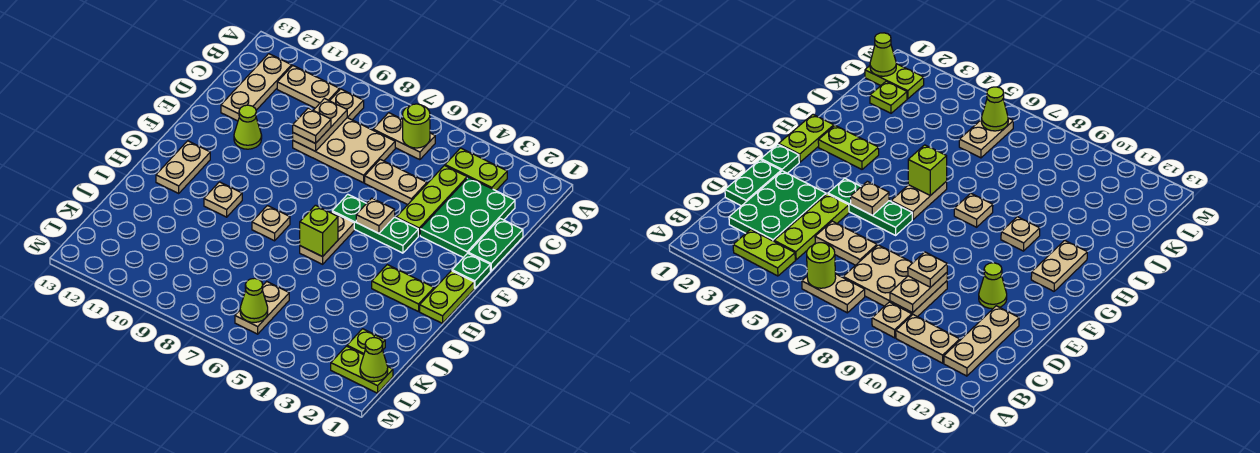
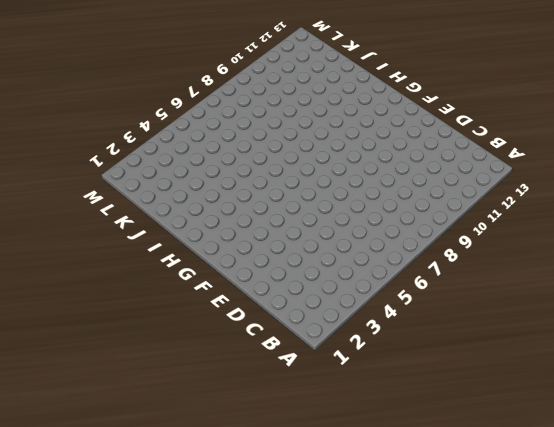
none -> lime 1x2 plate [445,148,507,191]
none -> tan 1x2 plate [373,113,435,160]
none -> tan 1x1 plate [330,89,364,120]

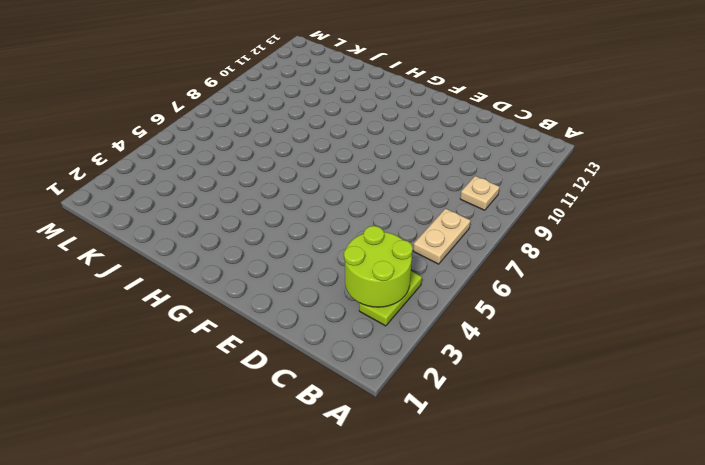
lime 2x2 round brick [344,226,413,307] -> none
none -> tan 1x2 plate [277,66,340,108]
none -> tan 1x3 plate [221,54,292,121]
none -> green 2x3 plate [420,177,515,258]

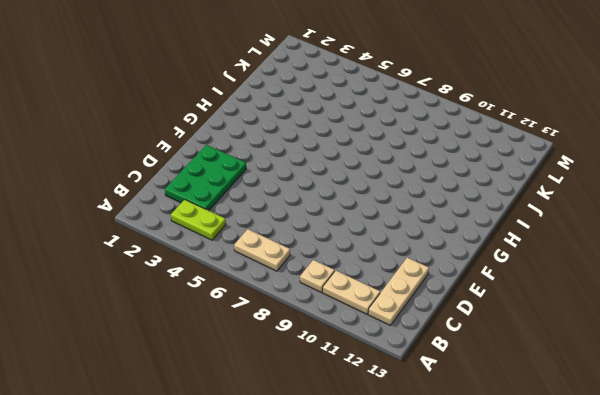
none -> lime 1x3 plate [396,166,467,235]
none -> tan 2x3 plate [293,118,395,183]
none -> green 1x2 plate [468,219,523,271]

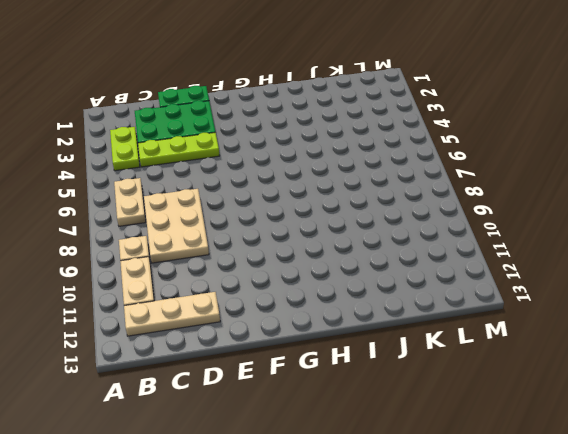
none -> tan 1x2 plate [365,159,427,205]
none -> lime 1x1 cone [234,105,262,149]
none -> green 1x1 plate [452,253,490,288]

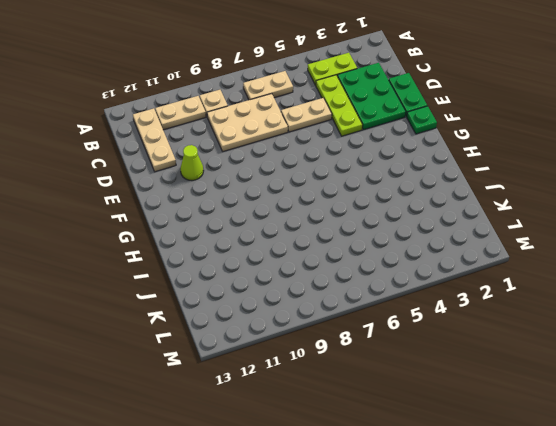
none -> green 1x3 plate [332,194,418,253]
none -> lime 1x2 plate [420,271,474,323]
none -> tan 1x2 plate [300,212,354,264]

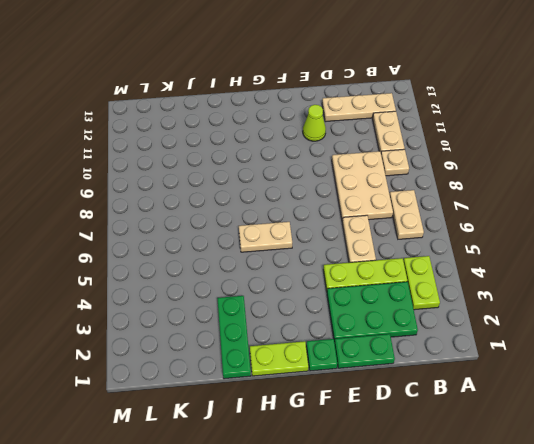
green 1x3 plate [217,296,251,379] -> green 1x3 plate moved to [332,194,418,253]
none -> tan 1x2 plate [156,141,210,193]
none -> lime 1x2 plate [372,265,434,312]
none -> tan 1x1 plate [252,206,290,241]

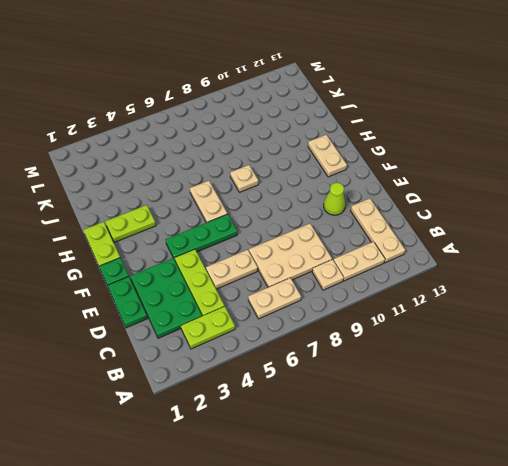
none -> tan 1x1 plate [204,182,242,217]
none -> lime 1x1 plate [347,329,385,355]
none -> tan 1x2 plate [235,281,289,334]

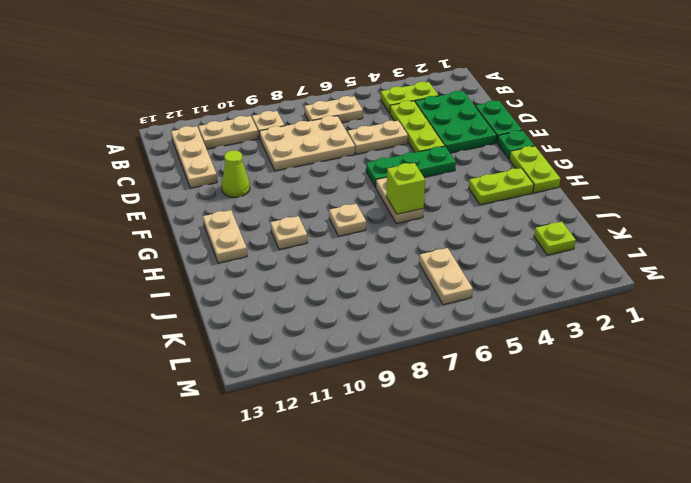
none -> lime 1x2 plate [331,346,393,393]
none -> lime 1x1 round brick [403,104,430,148]
none -> tan 1x2 plate [293,99,347,151]

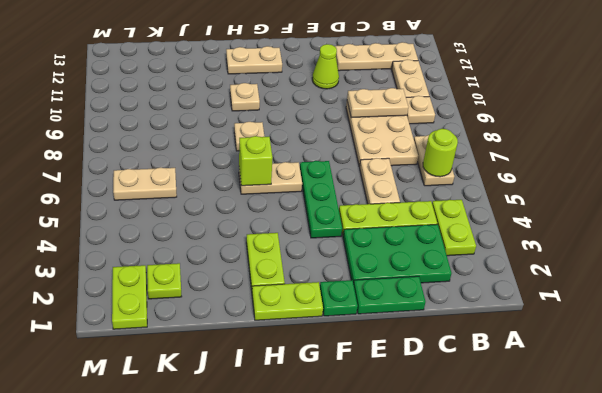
none -> tan 1x1 plate [356,198,395,233]
none -> lime 1x1 cone [360,337,388,382]
none -> lime 1x1 cone [240,278,268,323]

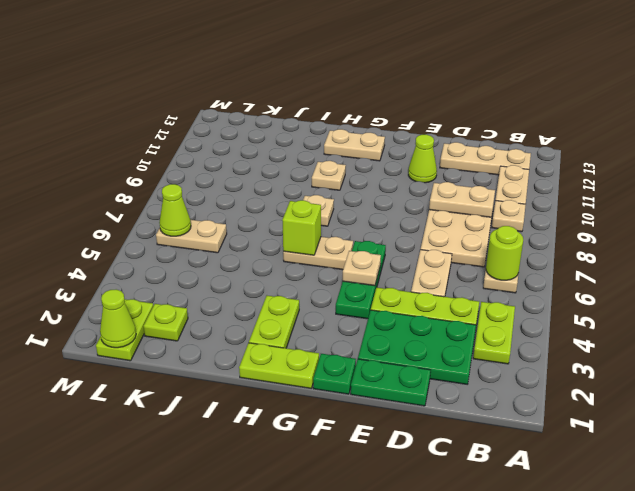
none -> tan 1x1 plate [293,108,331,143]

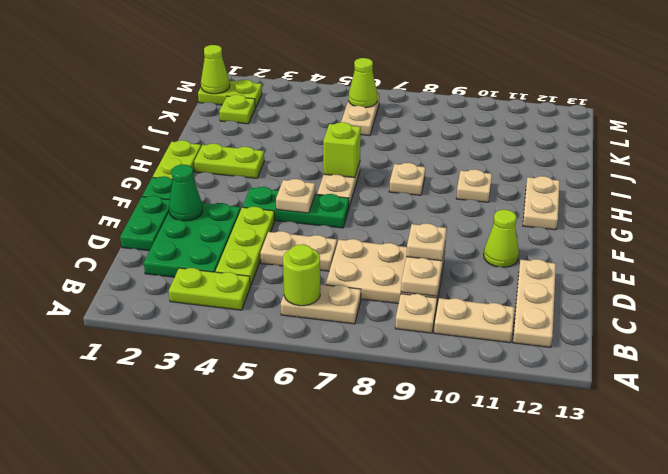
green 1x1 cone [169,165,203,221] -> none

